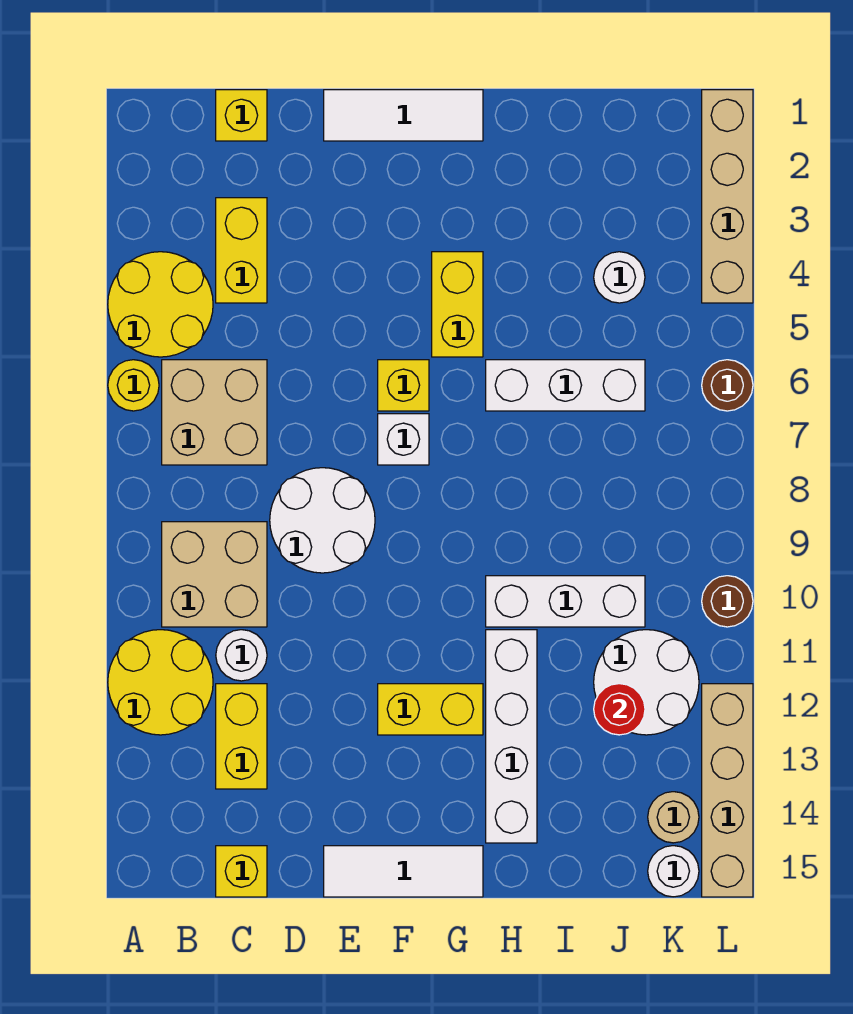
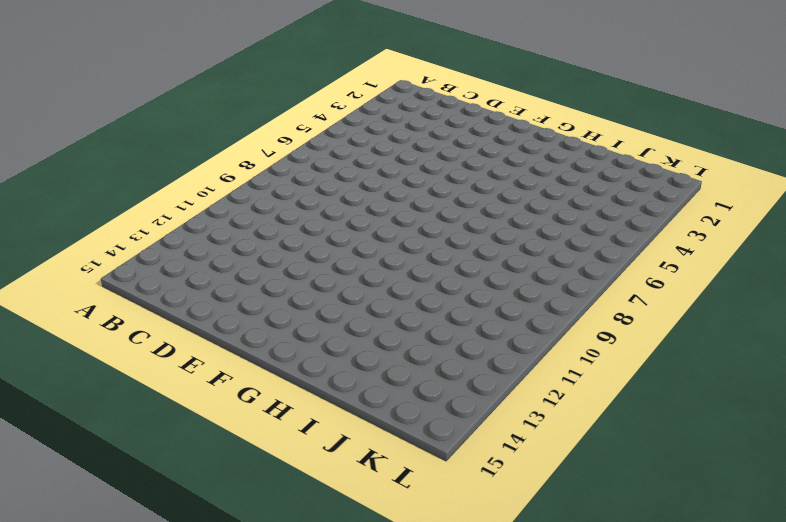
none -> yellow 2x2 round brick [108,252,213,357]
none -> yellow 1x1 round brick [108,360,159,411]
none -> yellow 2x2 round brick [108,630,213,735]

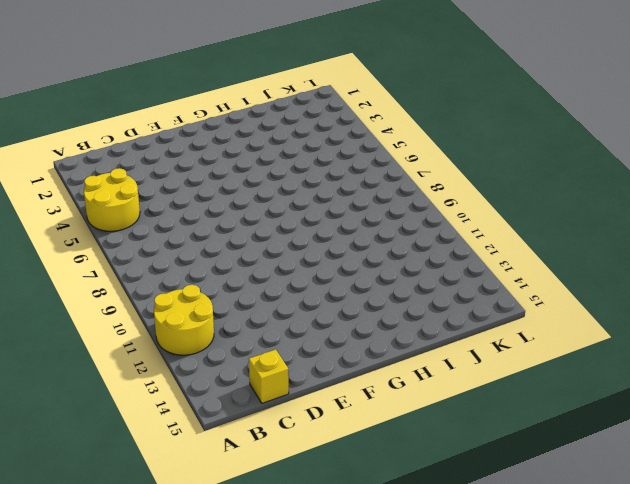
none -> yellow 1x1 round brick [108,360,159,411]
none -> tan 2x2 brick [162,360,267,465]
none -> tan 2x2 brick [162,522,267,627]

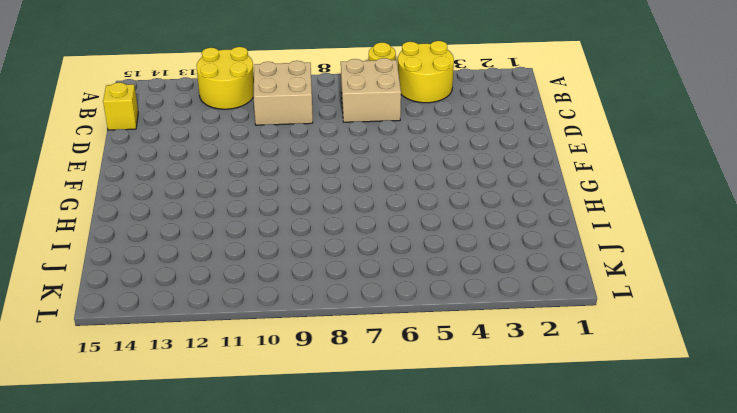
none -> yellow 1x1 brick [216,90,267,141]
none -> yellow 1x2 brick [216,198,267,303]
none -> white 1x1 round brick [216,630,267,681]

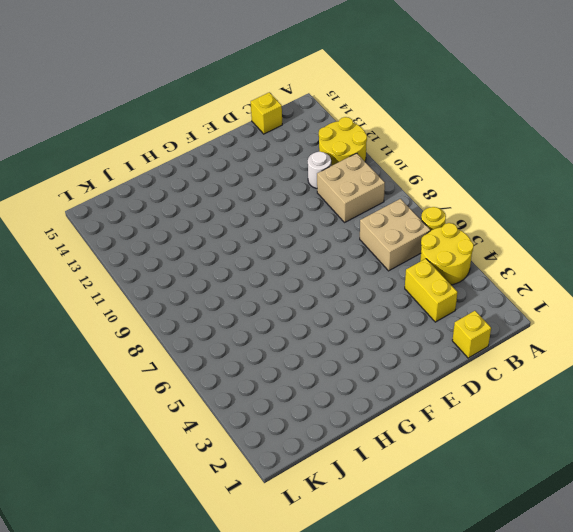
none -> yellow 1x2 brick [216,684,267,789]
none -> white 2x2 round brick [270,468,375,573]
none -> white 1x3 tile [324,90,483,141]

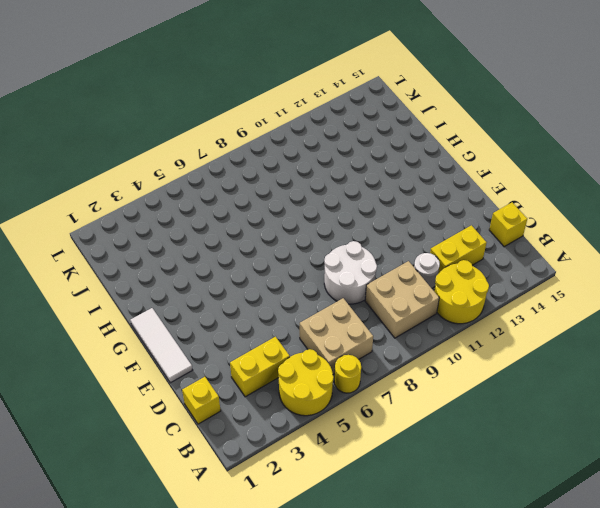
none -> white 1x3 tile [324,846,483,897]
none -> yellow 1x1 brick [378,360,429,411]
none -> white 1x1 brick [378,414,429,465]

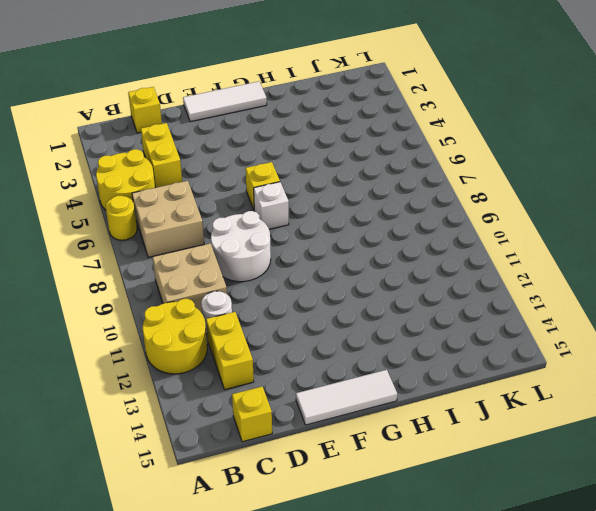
none -> yellow 1x2 brick [378,684,483,735]
none -> yellow 1x2 brick [432,252,483,357]
none -> white 1x3 brick [486,360,645,411]

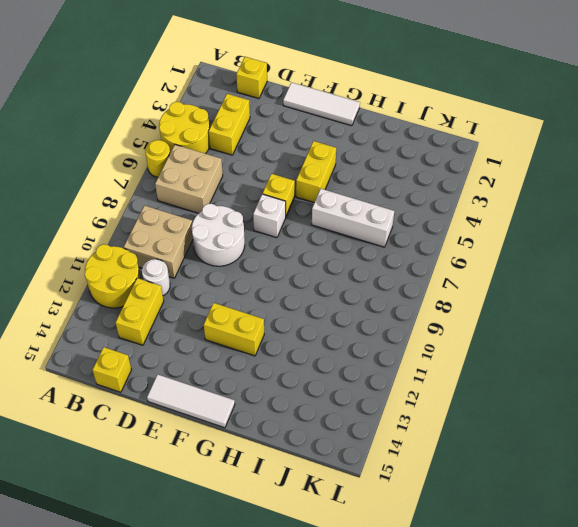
none -> white 1x3 brick [486,576,645,627]
none -> white 1x4 brick [486,630,537,843]
none -> white 1x1 round brick [594,252,645,303]

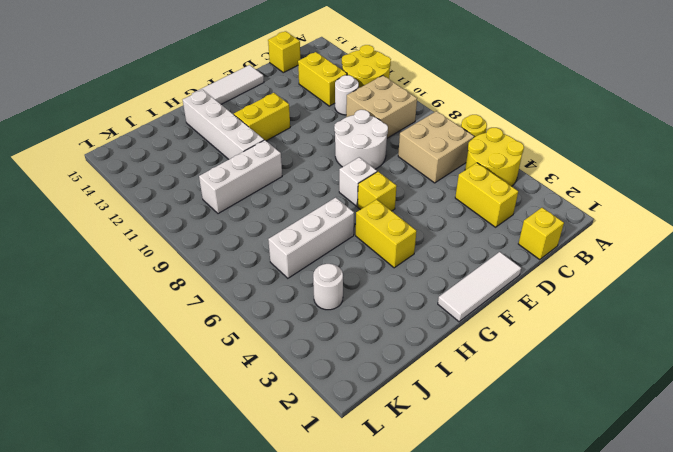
none -> white 2x2 round brick [594,630,699,735]
none -> tan 1x1 round brick [648,792,699,843]
none -> white 1x1 round brick [648,846,699,897]

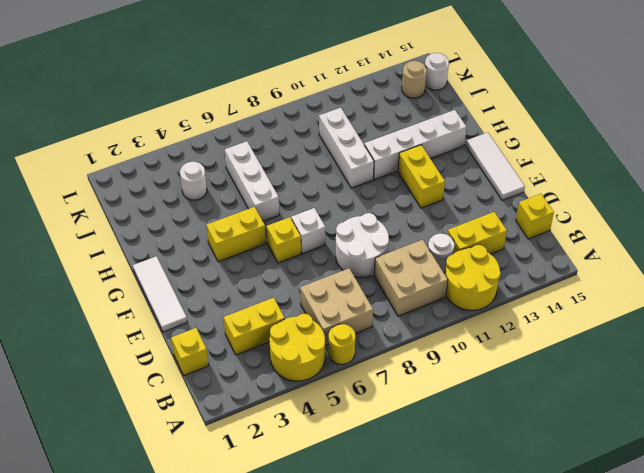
none -> white 2x2 round brick [594,630,699,735]
none -> tan 1x4 brick [702,90,753,303]
none -> brown 1x1 round brick [702,360,753,411]

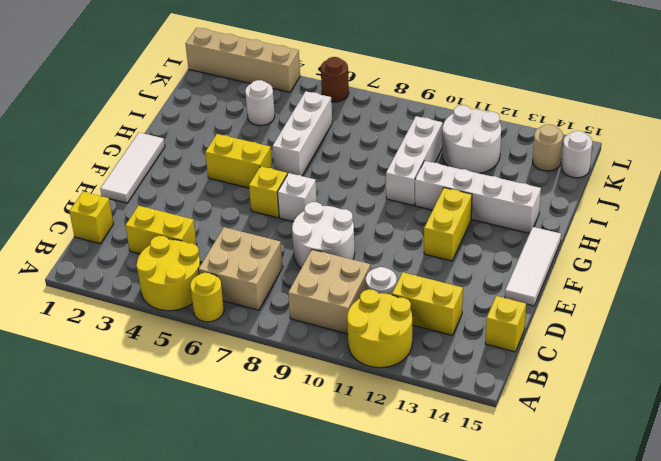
none -> brown 1x1 round brick [702,576,753,627]
none -> tan 1x4 brick [702,684,753,897]
none -> red 1x1 round brick [594,684,645,735]

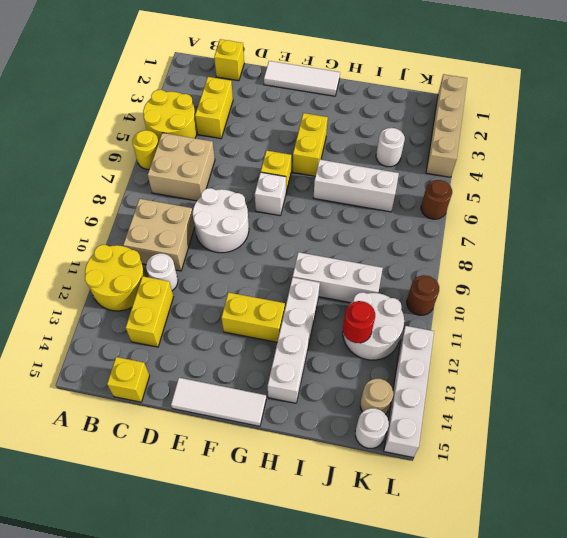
white 1x4 brick [384,326,434,457] -> tan 1x4 brick [702,684,753,897]

